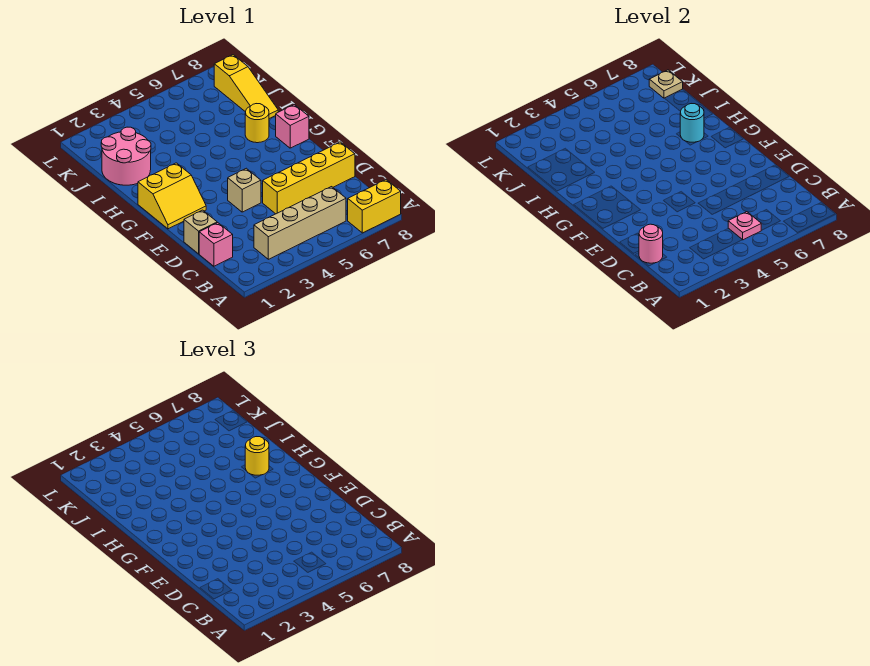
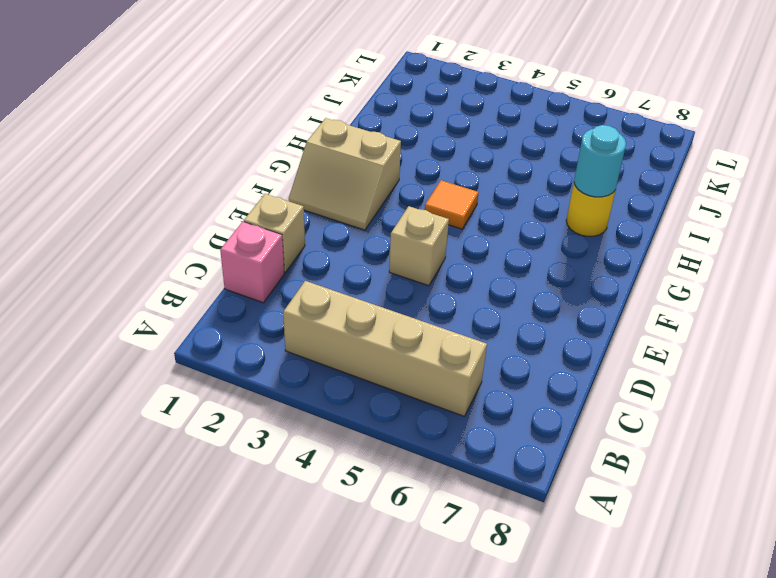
tan 2x2 slope [289,118,401,230] -> yellow 2x2 slope [138,163,206,229]
orange 1x1 tile [425,180,479,229] -> none
none -> yellow 1x2 brick [348,180,401,233]
none -> yellow 1x4 brick [263,142,355,214]
none -> pink 1x1 brick [276,105,309,148]

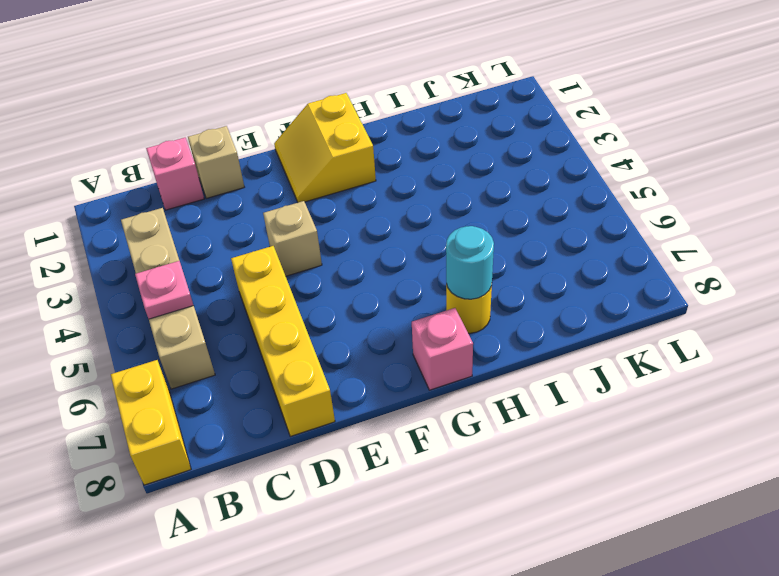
none -> pink 2x2 round brick [101,127,151,185]
none -> yellow 1x3 slope [214,55,278,119]
none -> pink 1x1 round brick [639,224,663,263]

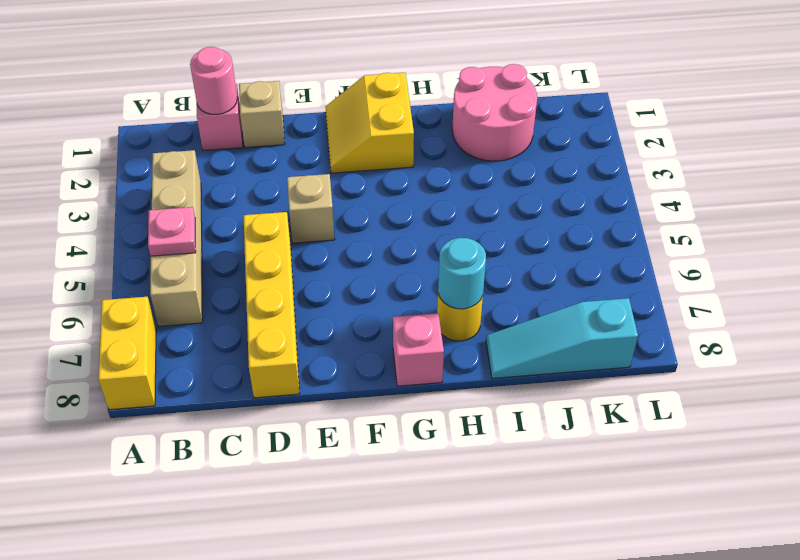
cyan 1x3 slope [486,298,638,378] -> yellow 1x3 slope [214,55,278,119]
none -> tan 1x1 plate [649,70,683,98]
none -> yellow 1x1 round brick [245,437,269,475]

